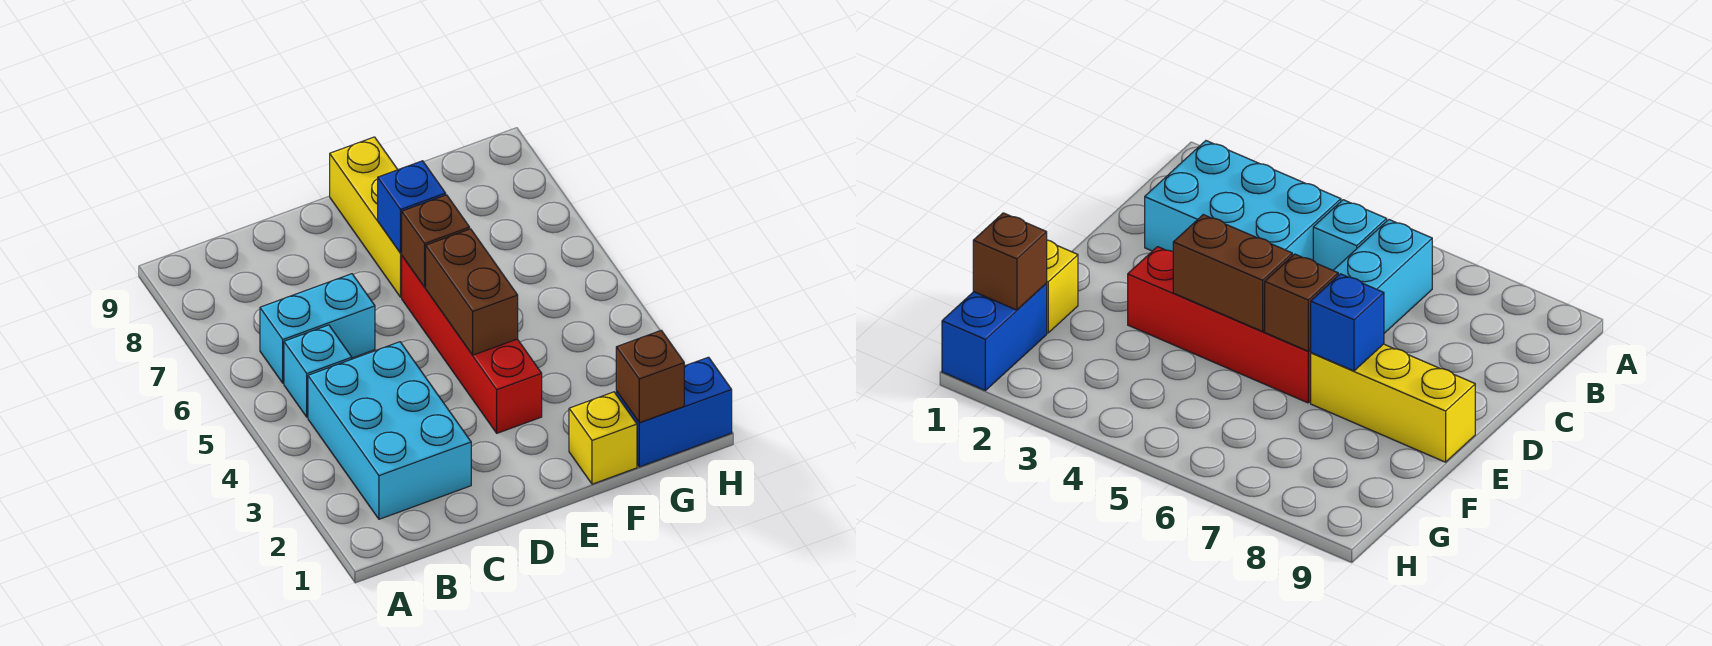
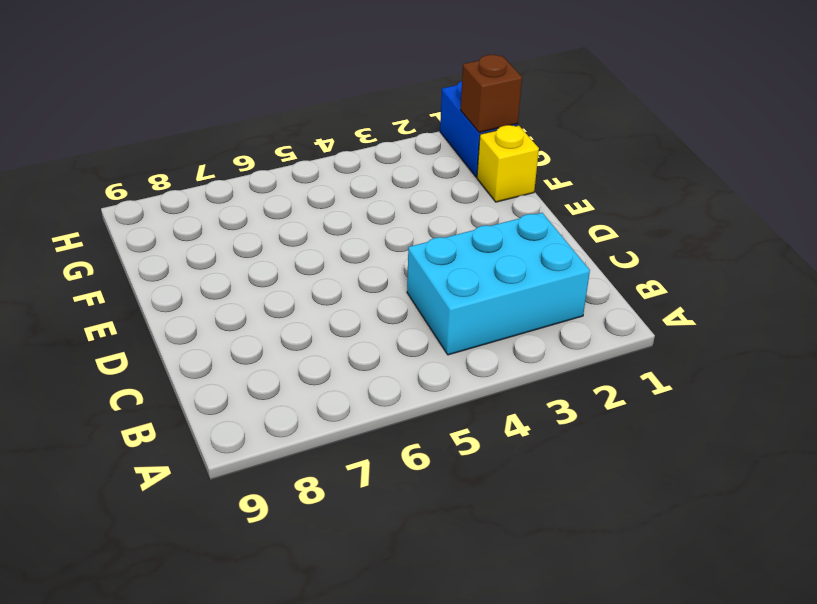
none -> cyan 1x1 brick [284,325,352,417]
none -> cyan 1x2 brick [260,274,375,383]

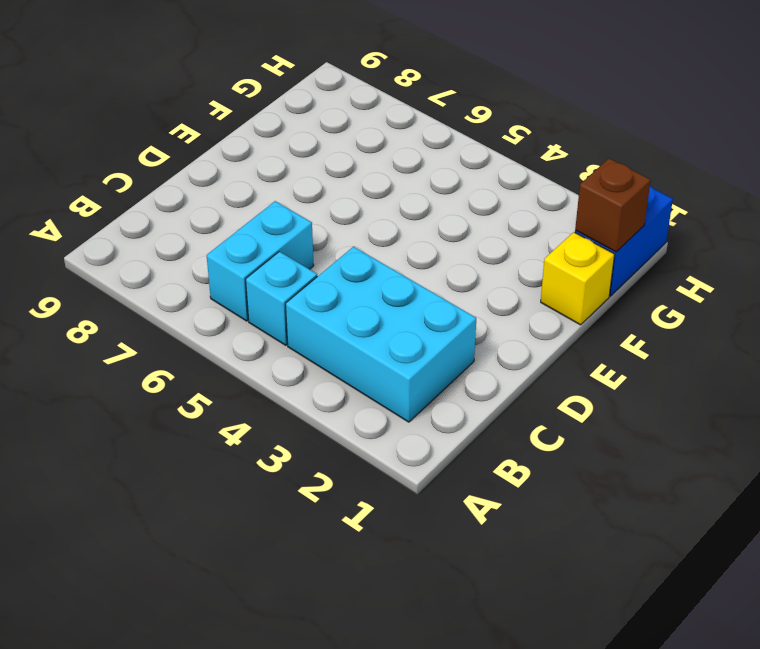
none -> red 1x4 brick [402,256,542,433]
none -> yellow 1x3 brick [330,137,402,297]

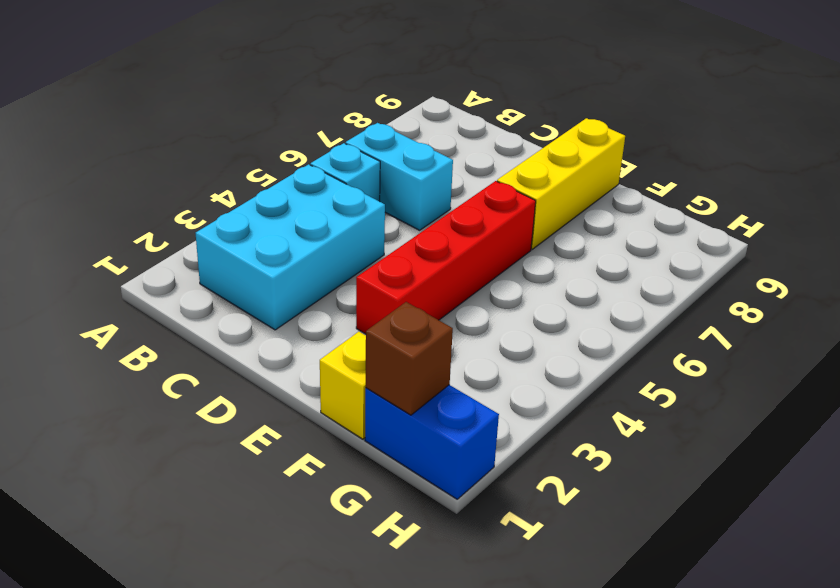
none -> brown 1x2 brick [426,229,518,355]
none -> brown 1x1 brick [402,195,470,287]

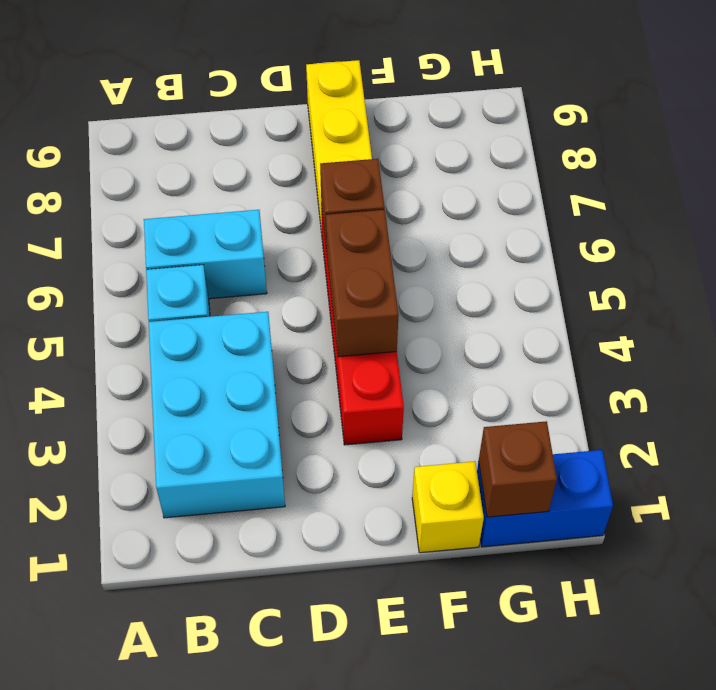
none -> blue 1x1 brick [378,161,446,253]

